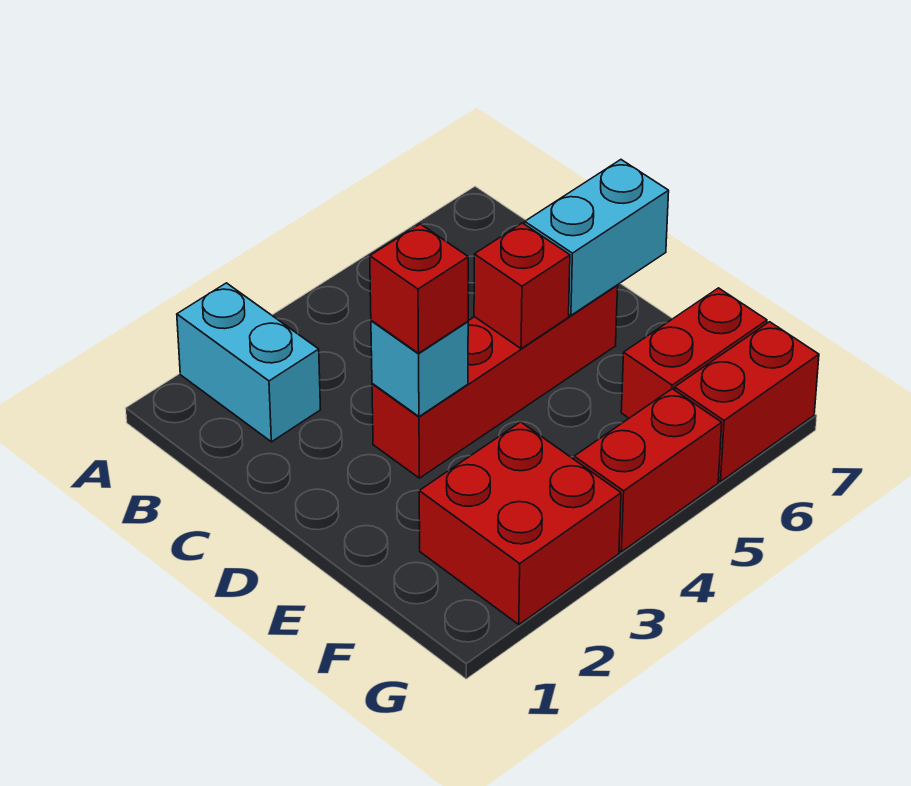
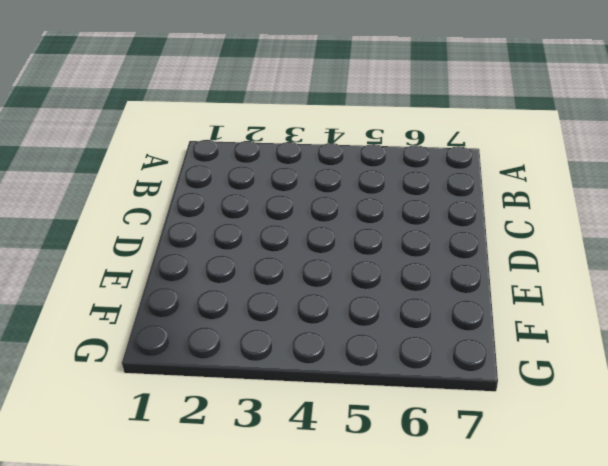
none -> cyan 1x2 brick [177,283,321,442]
none -> red 1x4 brick [372,285,618,478]

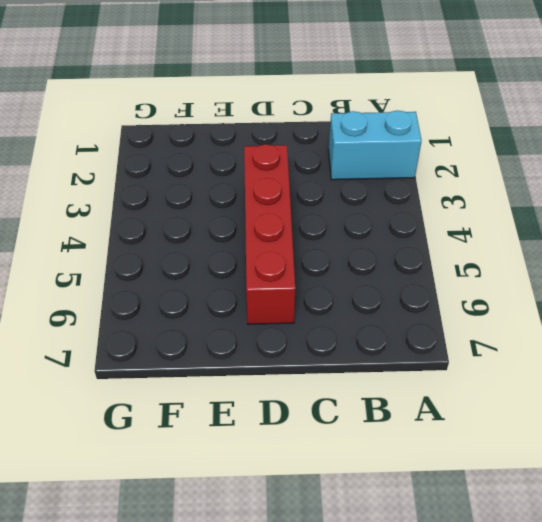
none -> red 2x2 brick [419,422,621,625]
none -> red 1x2 brick [621,288,767,418]

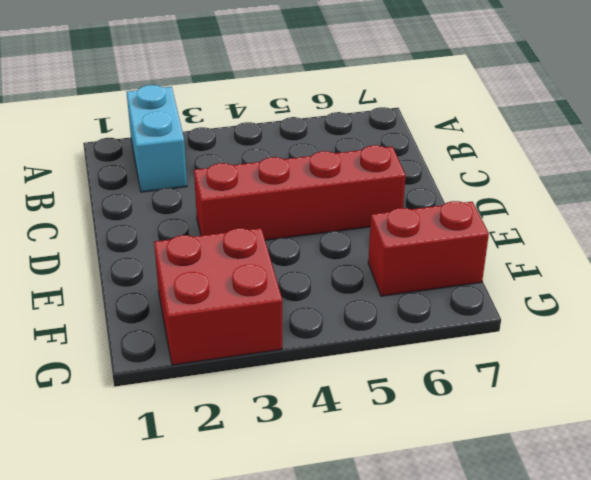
none -> red 1x2 brick [574,389,722,552]
none -> red 1x2 brick [675,322,819,481]

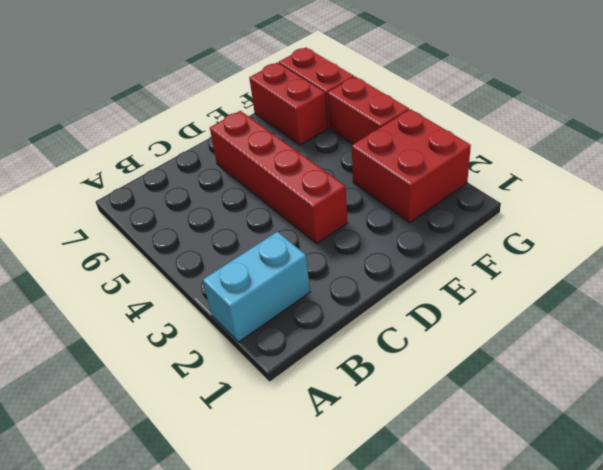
none -> cyan 1x1 brick [371,320,468,417]
none -> red 1x1 brick [474,223,570,349]

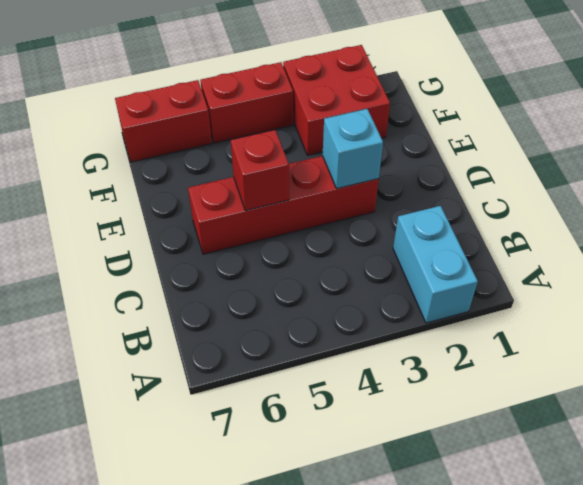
none -> red 1x2 brick [621,288,767,418]
none -> cyan 1x2 brick [525,160,669,315]

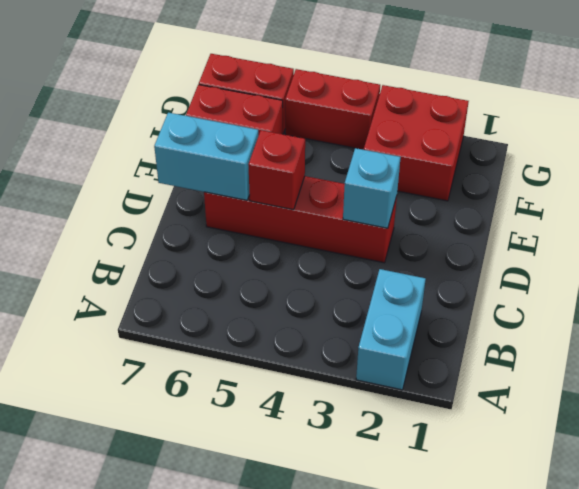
none -> red 1x1 brick [370,224,468,353]

